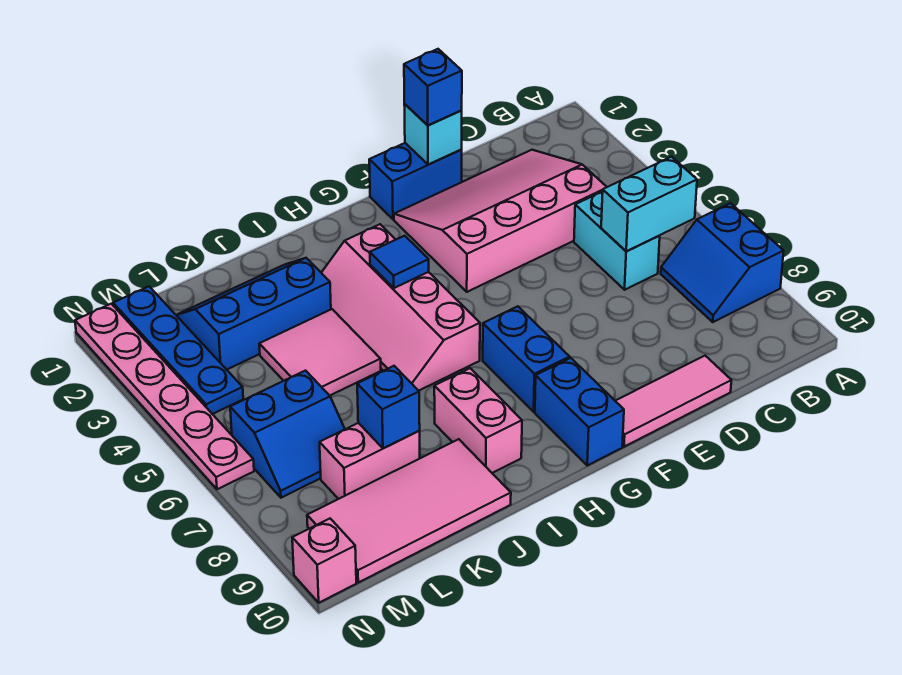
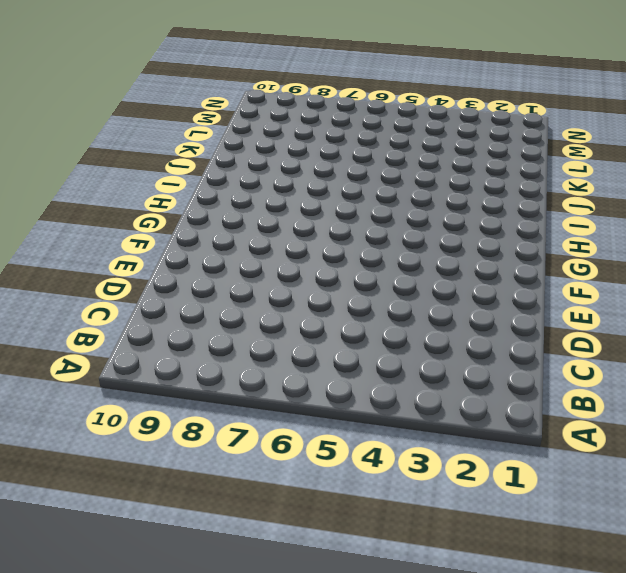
none -> blue 2x2 slope [661,203,784,322]
none -> pink 3x4 slope [394,150,606,292]
none -> cyan 1x2 brick [574,191,660,290]

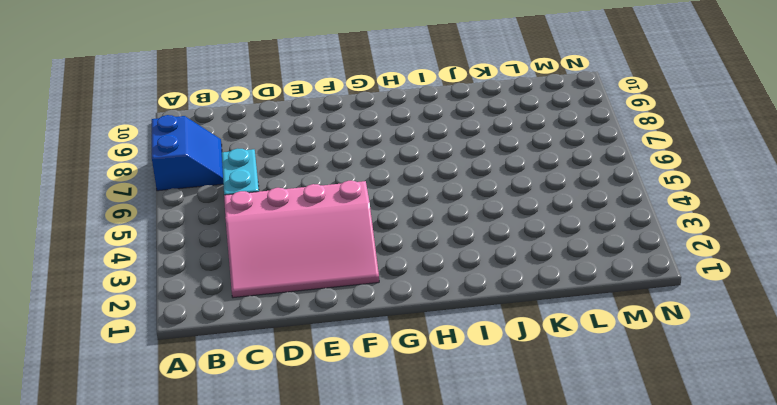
none -> pink 1x3 tile [616,356,731,447]
none -> blue 1x2 brick [369,143,462,219]
none -> blue 1x2 brick [483,306,570,412]

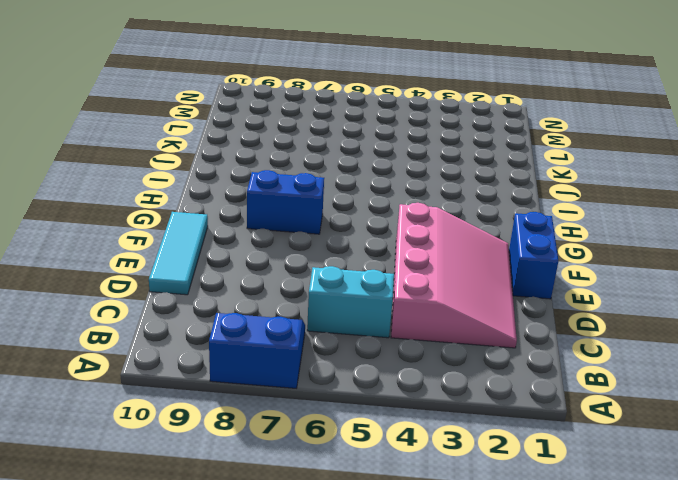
cyan 1x3 tile [149,212,208,295] -> pink 1x3 tile [616,356,731,447]
none -> blue 1x2 brick [535,358,624,465]
none -> pink 2x4 slope [321,224,480,391]
none -> pink 1x2 brick [434,368,522,473]

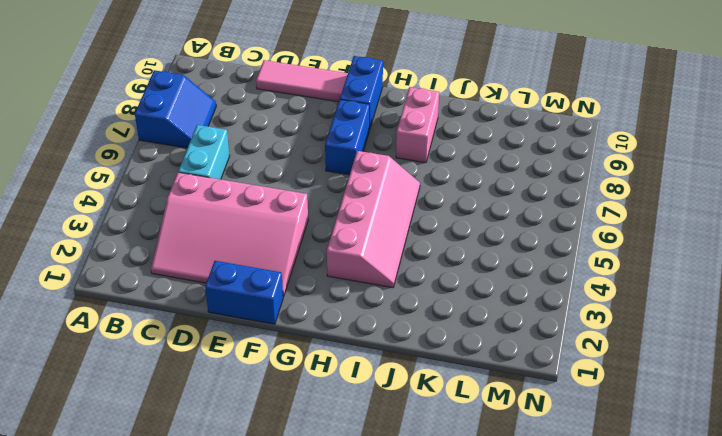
none -> blue 2x3 slope [176,258,331,370]
none -> pink 2x2 tile [259,309,381,396]
none -> pink 2x4 tile [307,439,511,583]

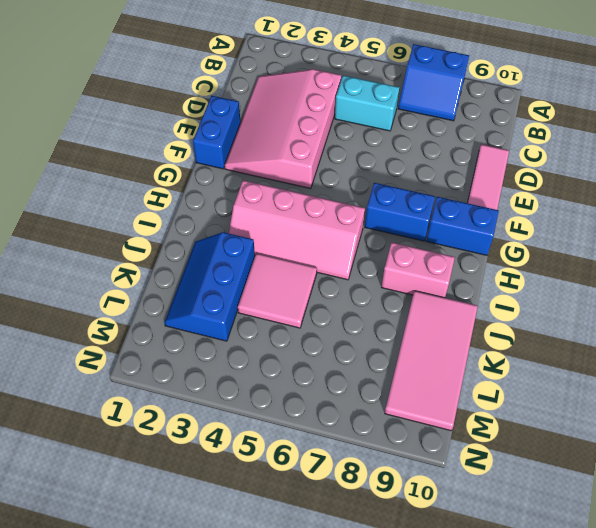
none -> pink 1x2 brick [320,423,420,499]
none -> blue 2x2 slope [230,371,345,498]
none -> blue 1x4 plate [113,286,243,414]

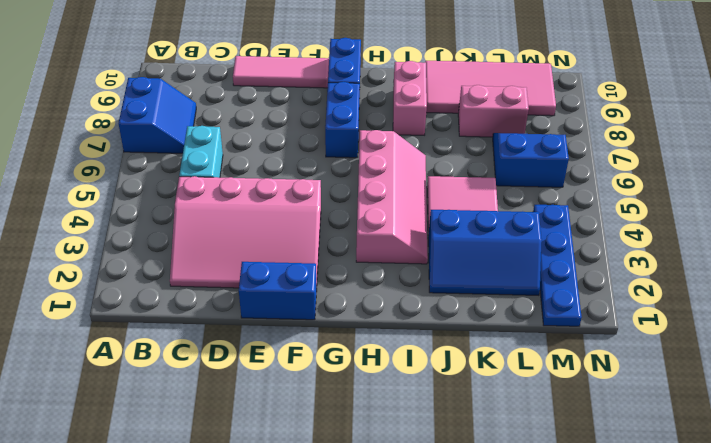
none -> pink 1x6 plate [75,304,254,489]
none -> pink 1x1 brick [292,519,356,603]
none -> cyan 1x2 brick [601,157,697,251]

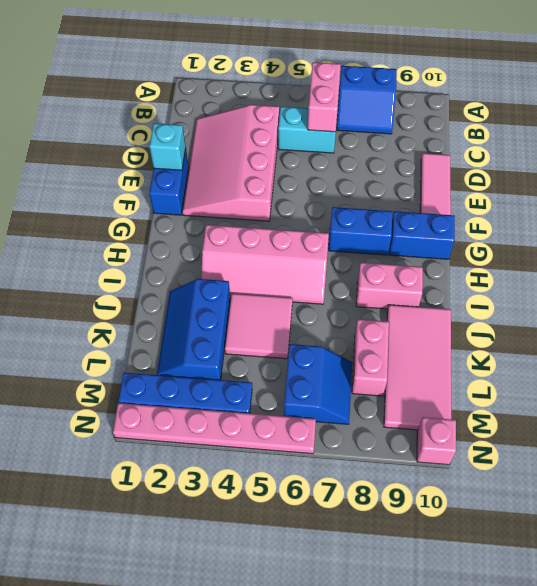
pink 1x2 brick [308,62,341,132] -> cyan 1x2 brick [601,157,697,251]
none -> blue 1x1 tile [370,236,429,288]
none -> blue 1x1 brick [357,366,420,448]
none -> blue 1x1 brick [404,49,462,125]

